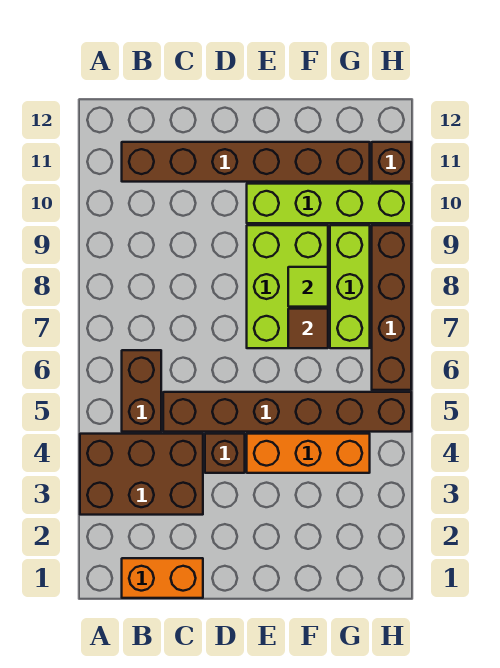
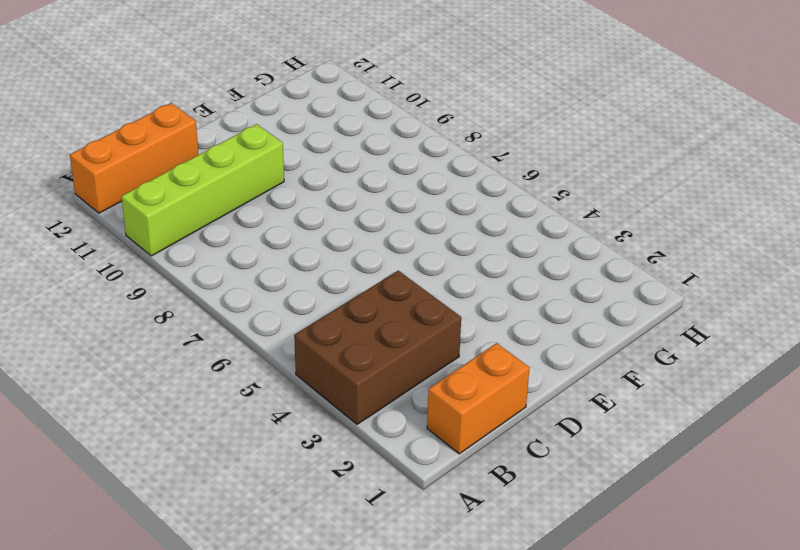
lime 1x4 brick [122,124,284,256] -> lime 1x4 brick moved to [247,184,411,223]
orange 1x3 brick [70,103,198,213] -> orange 1x3 brick moved to [247,434,370,473]
none -> brown 1x2 brick [122,350,161,432]
none -> brown 1x6 brick [122,142,370,182]
none -> brown 1x6 brick [163,392,411,432]

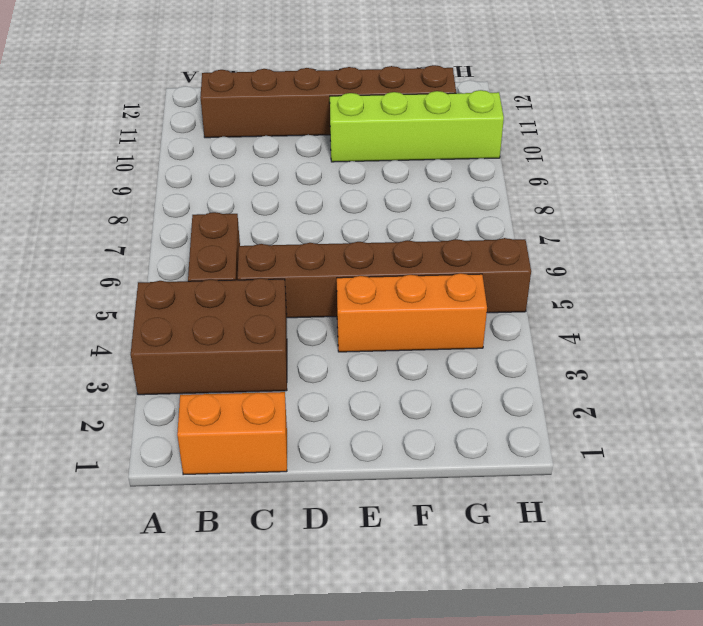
none -> brown 1x1 brick [205,434,245,473]
none -> lime 2x3 brick [247,225,328,348]
none -> lime 1x3 brick [330,225,370,348]

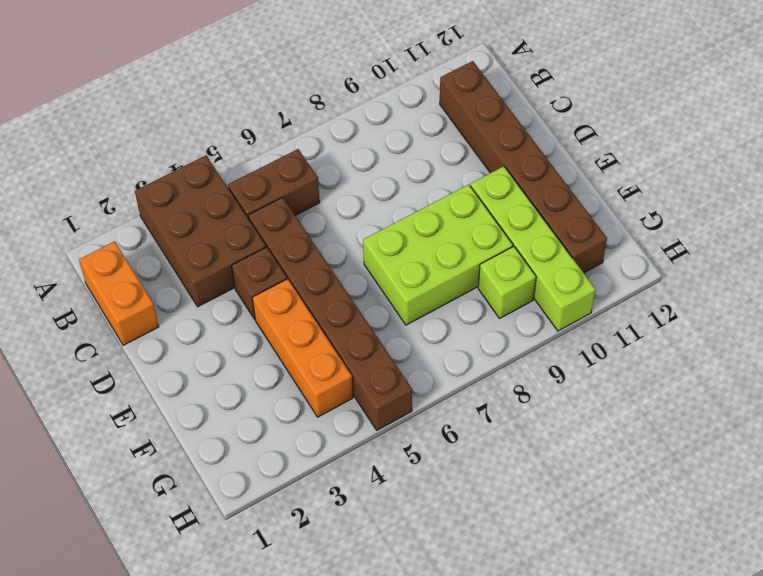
lime 1x1 brick [478,246,536,318] -> lime 1x3 brick [330,225,370,348]
none -> brown 1x4 brick [372,225,411,390]
none -> brown 1x1 brick [372,142,411,182]
none -> brown 1x1 tile [288,309,328,348]

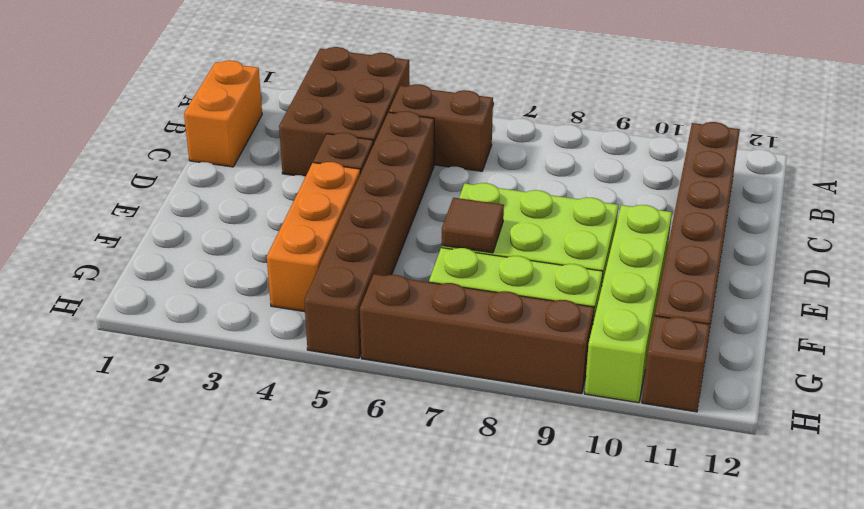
none -> lime 1x1 tile [288,267,328,307]

